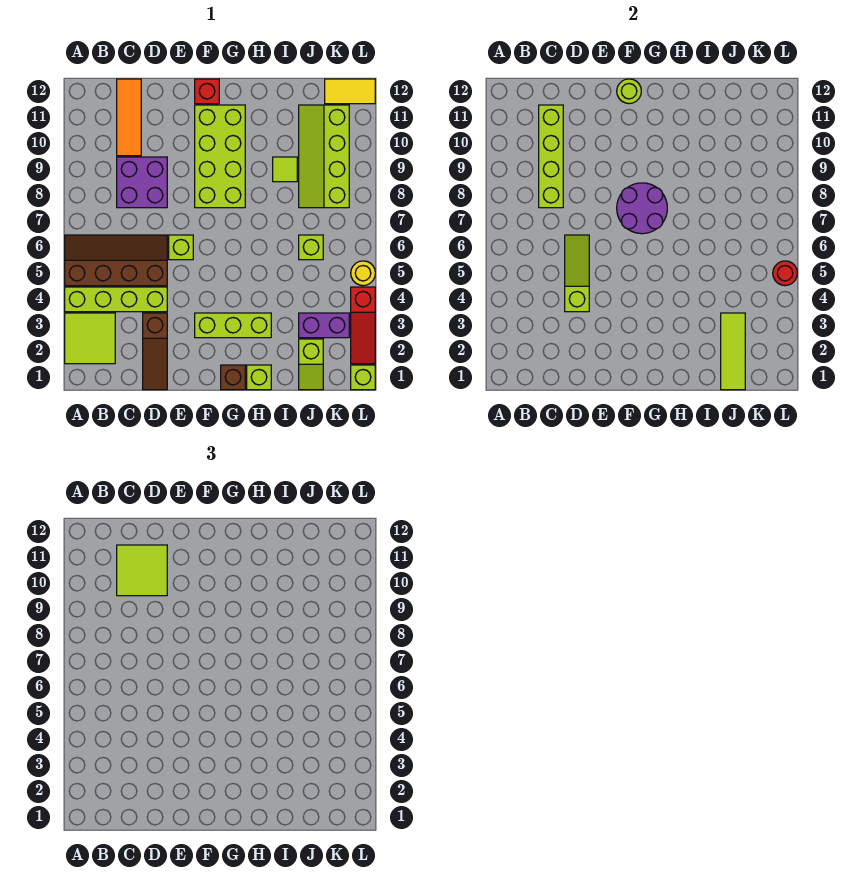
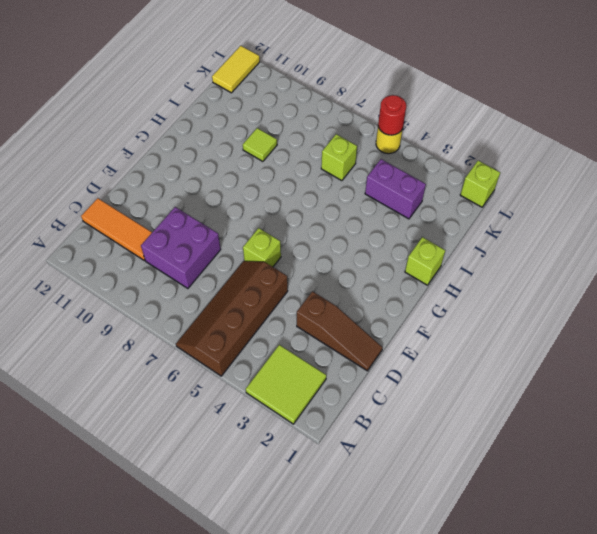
purple 1x2 brick [365,159,426,219] -> purple 1x2 brick turned to [299,313,349,338]
none -> lime 1x4 brick [65,287,167,312]
none -> lime 1x3 brick [195,313,271,338]
none -> lime 2x4 brick [195,105,245,208]

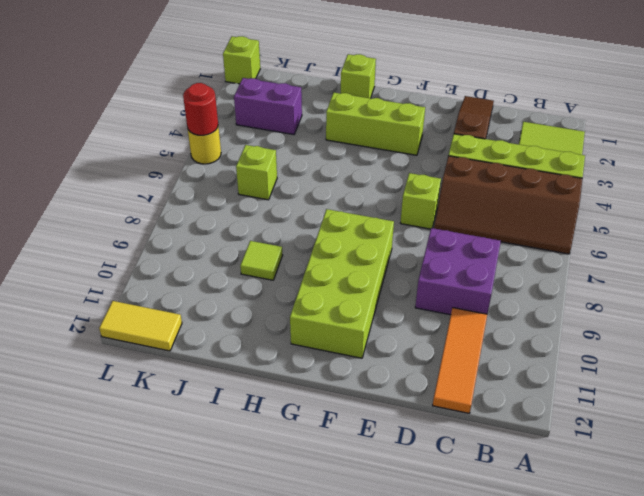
none -> red 1x1 brick [195,79,219,104]
none -> brown 1x1 brick [221,365,245,390]
none -> lime 1x2 slope [299,339,323,390]

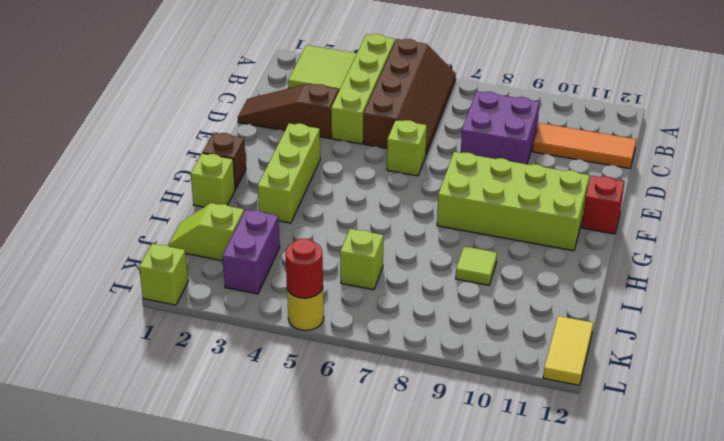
none -> lime 2x4 slope [299,105,349,208]
none -> red 1x3 slope [351,287,375,364]
none -> lime 1x4 brick [539,105,563,208]

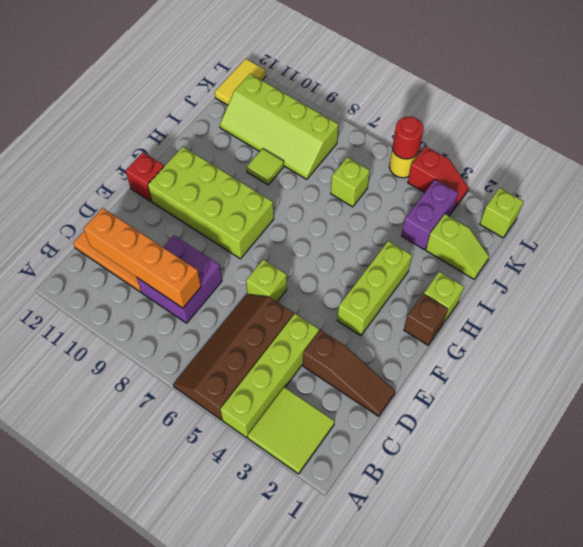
orange 1x4 brick [83,208,201,308] -> lime 1x4 brick [539,105,563,208]
red 1x2 slope [408,146,468,209] -> red 1x3 slope [351,287,375,364]
none -> lime 1x3 slope [565,235,589,312]
none -> purple 2x2 round brick [617,183,667,234]
none -> lime 1x1 round brick [617,79,641,104]

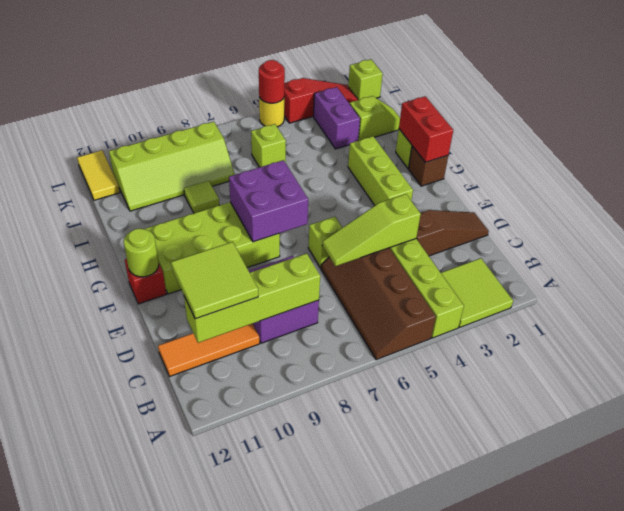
purple 2x2 brick [229,160,308,242] -> purple 2x2 round brick [617,183,667,234]
red 1x2 brick [399,96,453,162] -> none
none -> lime 1x3 tile [721,313,745,390]

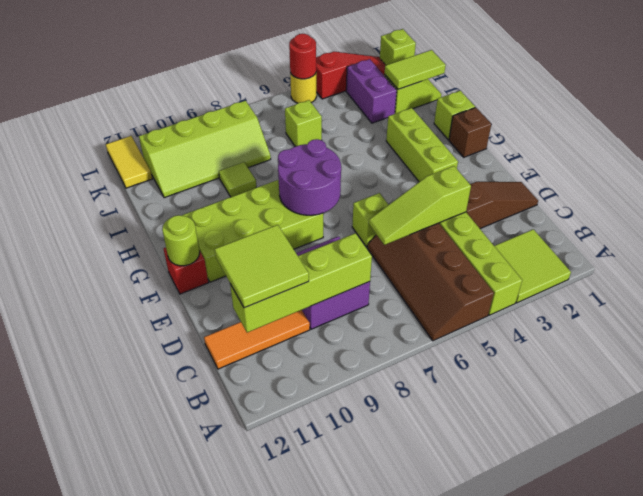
lime 1x2 tile [385,50,446,89] -> lime 1x3 tile [721,313,745,390]

